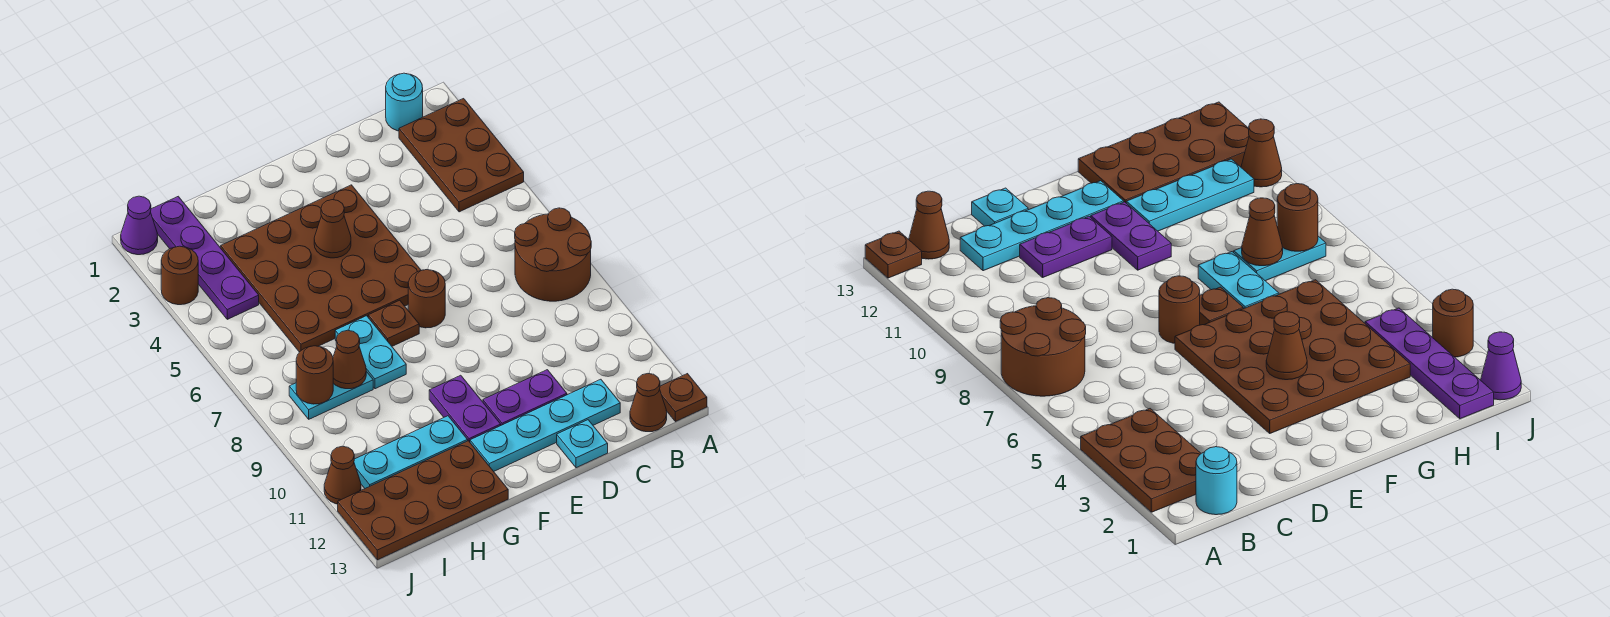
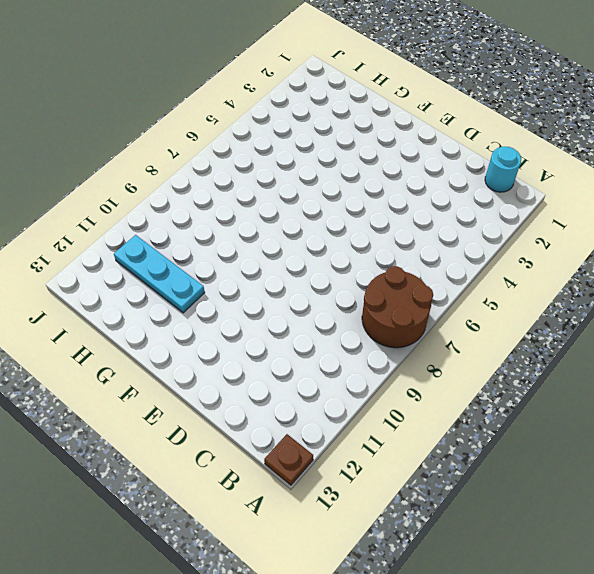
none -> brown 2x3 plate [399,99,524,212]
none -> brown 1x1 cone [630,373,667,432]
none -> cyan 1x4 plate [470,379,620,471]

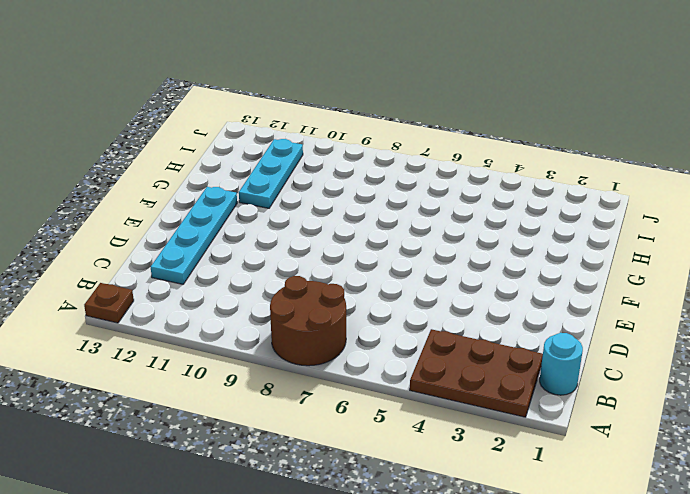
none -> brown 1x1 cone [630,373,667,432]
none -> purple 1x2 plate [483,370,567,425]
none -> cyan 1x1 plate [557,420,608,468]

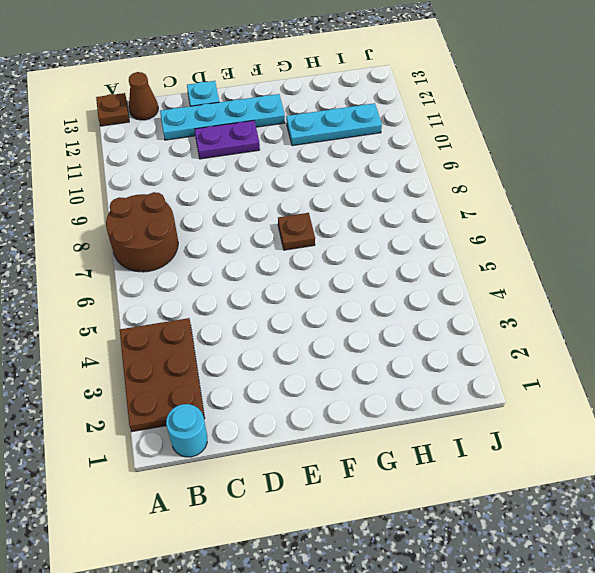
none -> brown 4x4 plate [221,185,421,352]
none -> brown 1x1 round brick [408,270,445,328]
none -> purple 1x2 plate [429,375,501,442]

